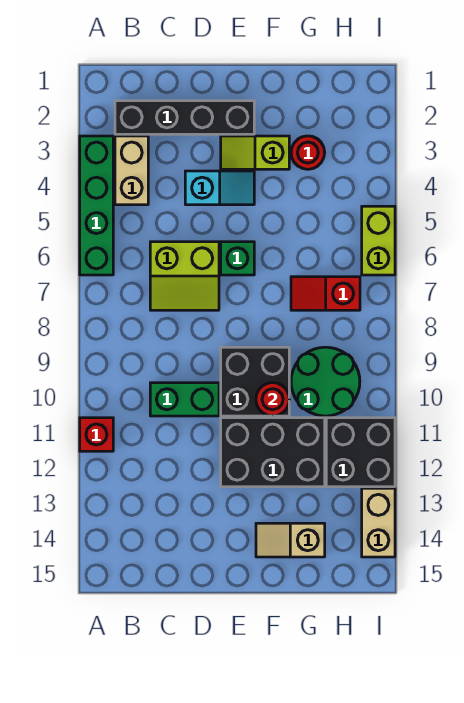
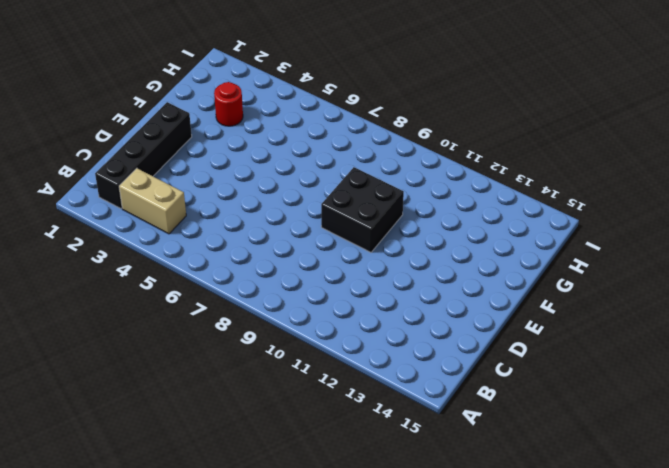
none -> green 1x4 brick [80,136,113,275]
none -> red 1x1 brick [80,418,113,451]
none -> lime 2x2 slope [150,242,219,310]

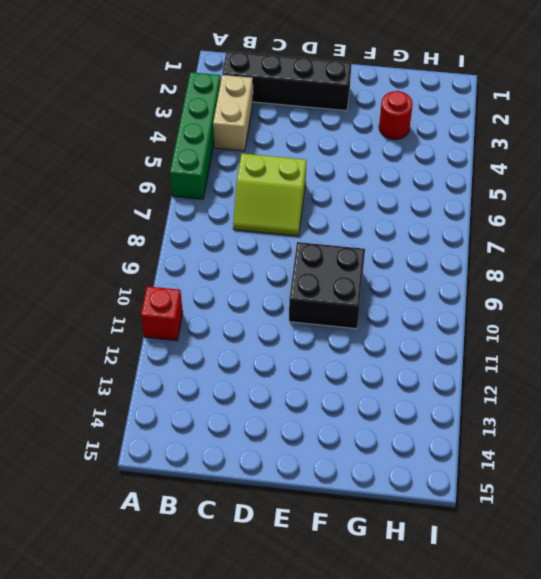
none -> green 1x2 brick [150,383,219,416]
none -> cyan 1x2 slope [185,171,254,205]
none -> lime 1x2 slope [221,136,289,169]

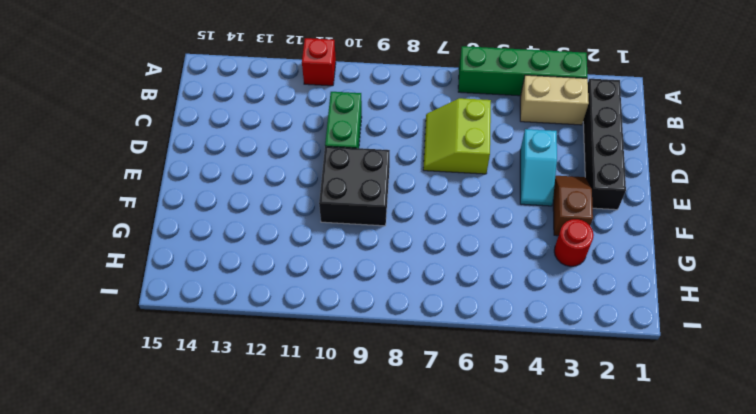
brown 1x2 slope [553,176,593,236] -> lime 1x2 slope [221,136,289,169]
none -> green 1x1 brick [221,242,254,275]
none -> black 2x3 brick [221,418,325,487]
none -> tan 1x2 slope [256,523,325,557]

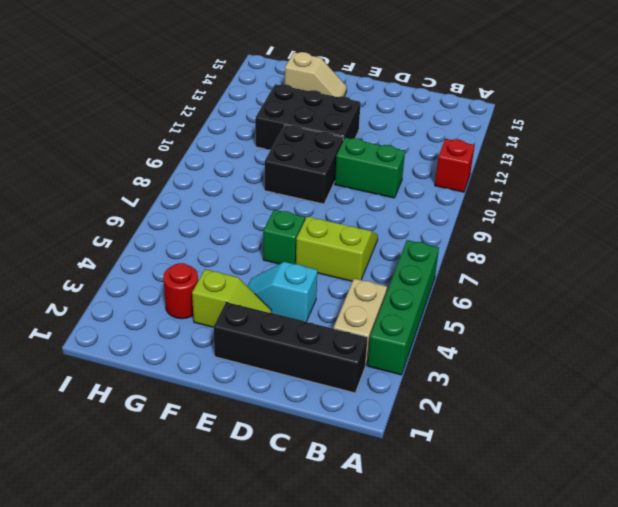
none -> red 1x2 slope [291,277,360,310]
none -> green 2x2 round brick [291,347,360,416]
none -> black 2x2 brick [326,418,395,487]

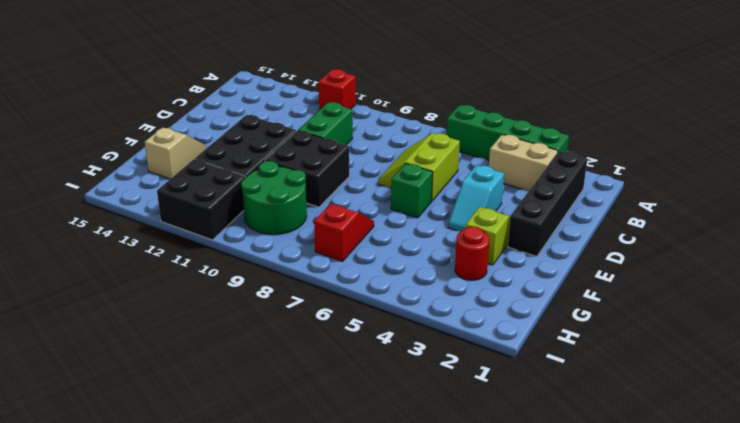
none -> lime 1x2 brick [362,206,395,275]
none -> tan 1x2 brick [362,488,395,557]
none -> red 1x1 round brick [256,383,289,416]

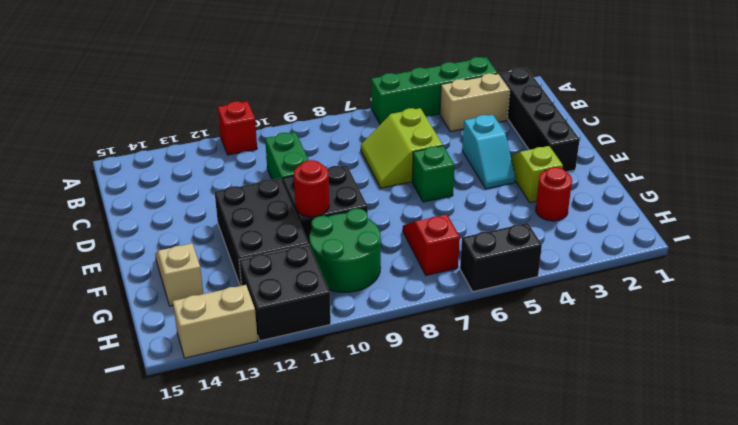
black 1x2 brick [460,223,542,292] -> lime 1x2 brick [362,206,395,275]

